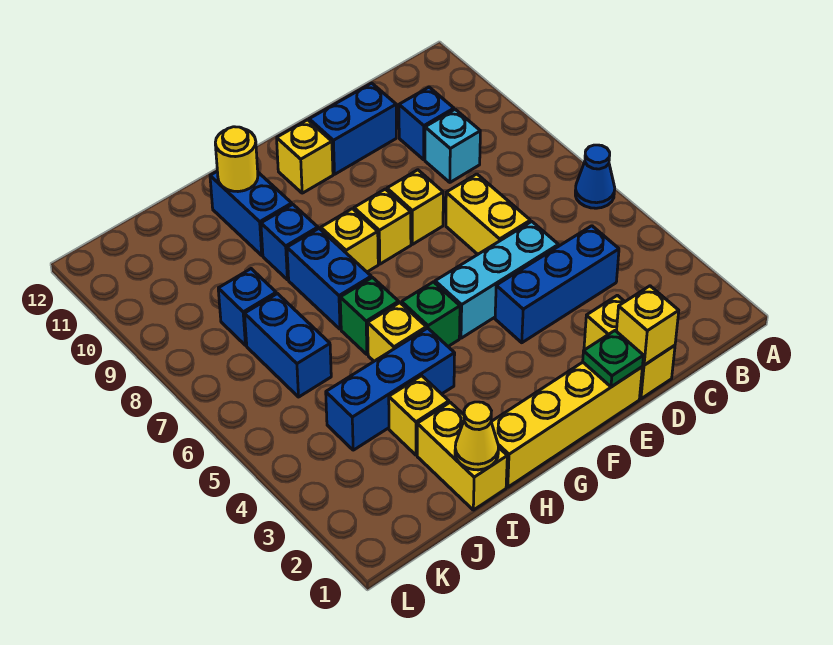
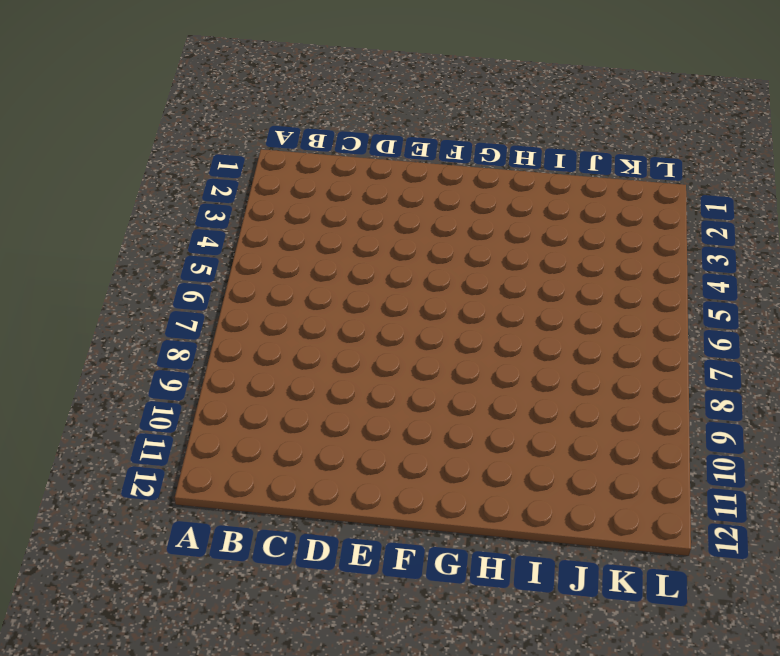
none -> blue 1x1 cone [575,145,615,208]
none -> blue 1x3 brick [495,226,619,343]
none -> cyan 1x1 brick [425,109,480,182]

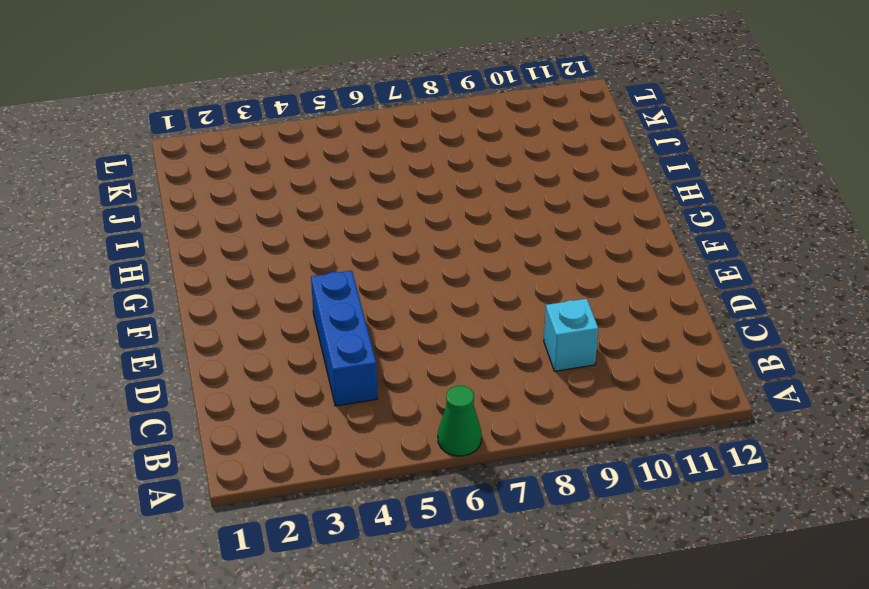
green 1x1 cone [438,386,482,456] -> blue 1x1 cone [575,145,615,208]
none -> blue 1x1 brick [399,87,454,160]
none -> yellow 1x2 brick [584,295,675,399]
none -> cyan 1x3 brick [435,221,558,338]

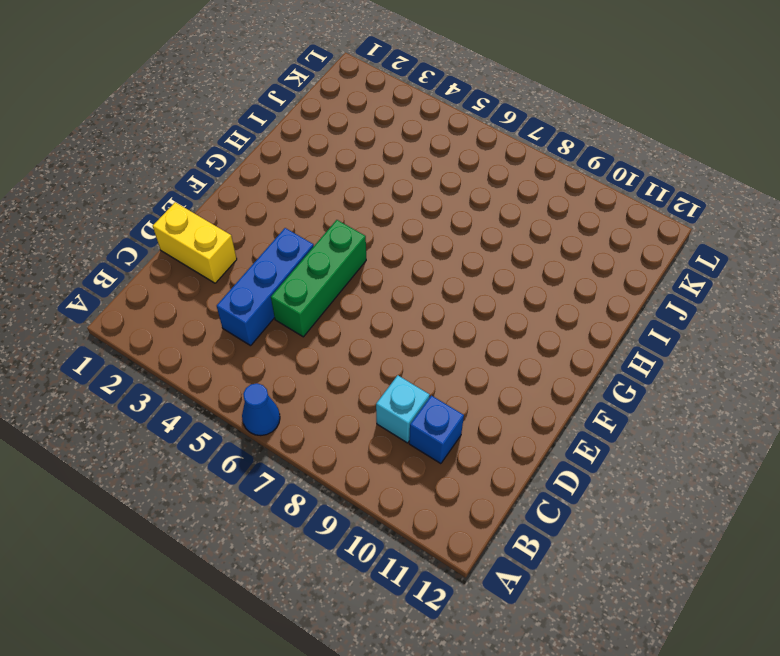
green 1x3 brick [271,220,366,337] -> cyan 1x3 brick [435,221,558,338]
none -> yellow 1x2 brick [446,174,530,254]
none -> blue 1x2 brick [309,83,396,174]
none -> yellow 1x4 brick [491,362,642,487]

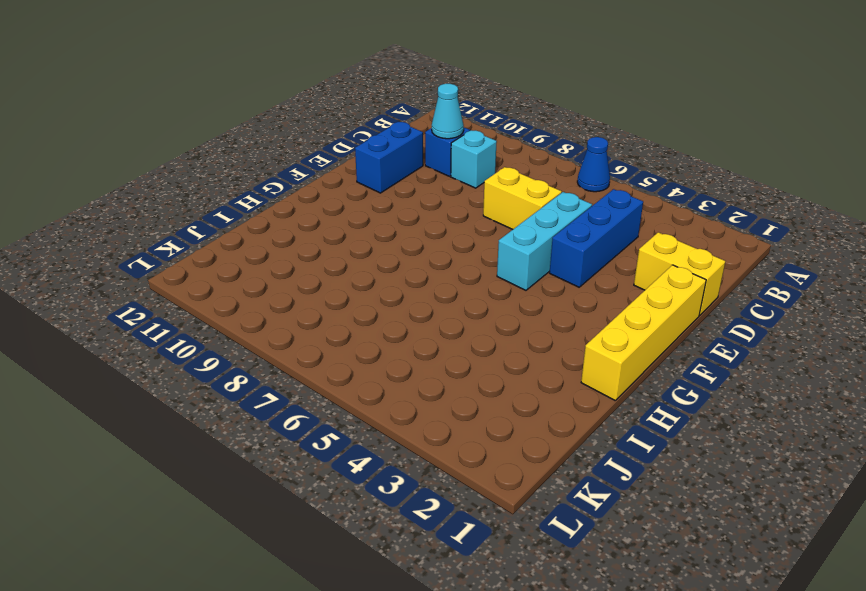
cyan 1x1 cone [432,84,464,139] -> none
none -> yellow 1x1 brick [387,170,443,244]
none -> yellow 1x1 brick [354,189,411,264]
none -> yellow 1x1 brick [277,120,333,193]

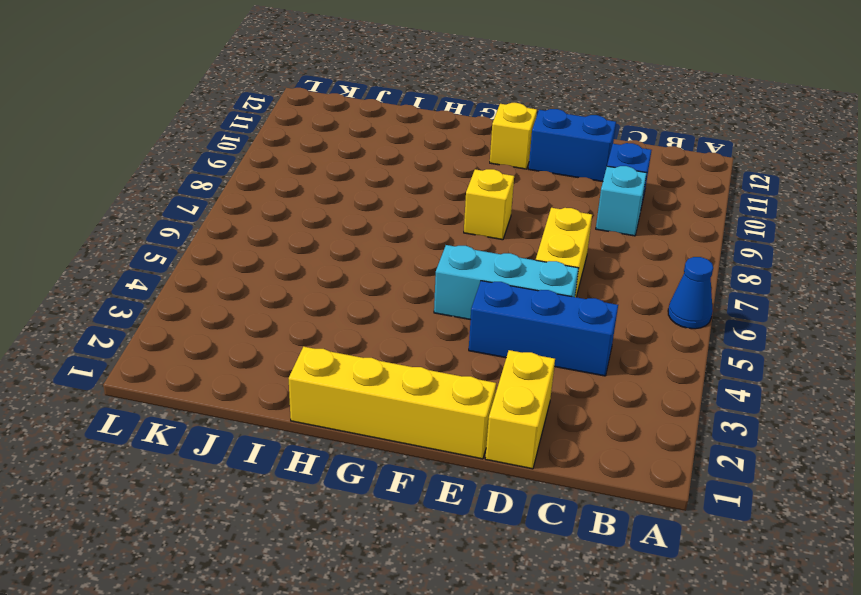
none -> yellow 1x1 brick [387,170,443,244]
none -> green 1x1 brick [402,282,460,346]
none -> yellow 1x1 brick [321,209,378,272]

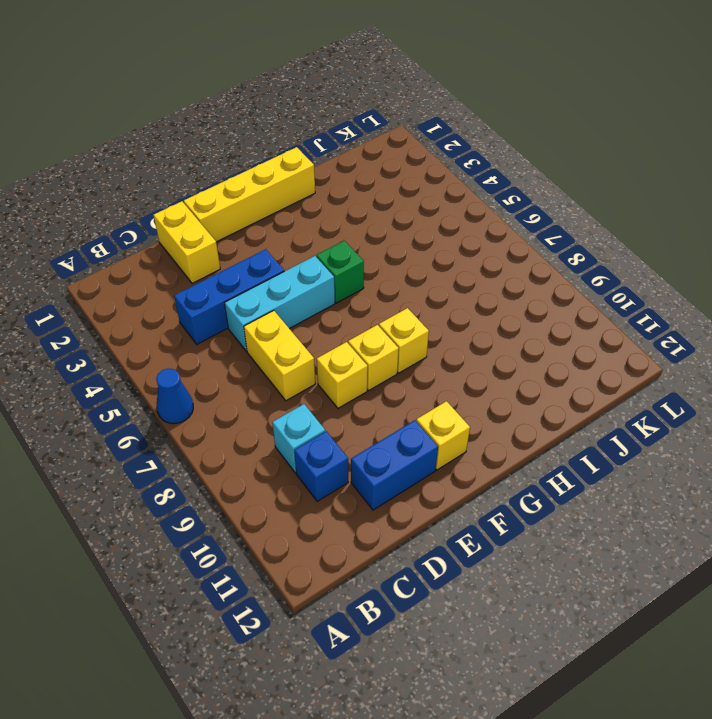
none -> blue 1x3 brick [326,328,455,450]
none -> yellow 1x1 brick [368,303,426,361]
none -> green 1x1 brick [340,278,399,354]

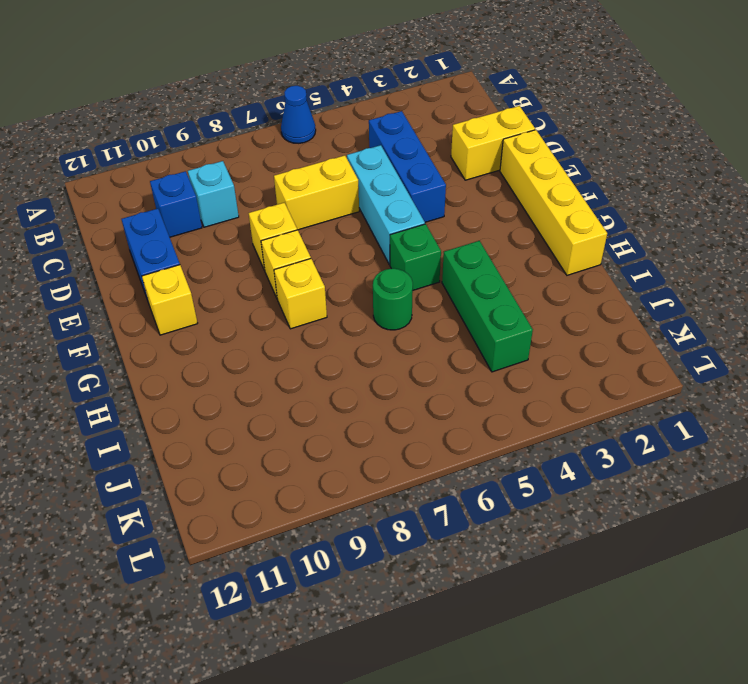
green 1x3 brick [442,241,533,372] -> blue 1x3 brick [326,328,455,450]
green 1x1 round brick [373,268,413,330] -> green 1x1 brick [340,278,399,354]
none -> yellow 1x1 brick [368,303,426,361]
none -> blue 1x2 brick [287,229,371,329]
none -> blue 1x1 brick [261,204,318,280]

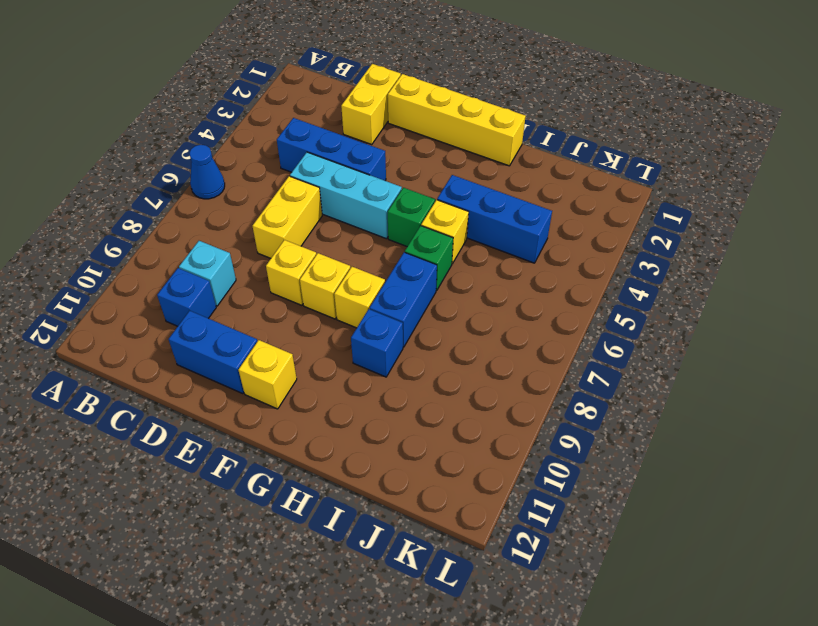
none -> blue 1x2 brick [210,172,292,255]
none -> yellow 1x2 brick [417,402,507,510]
none -> yellow 1x1 brick [389,376,449,455]

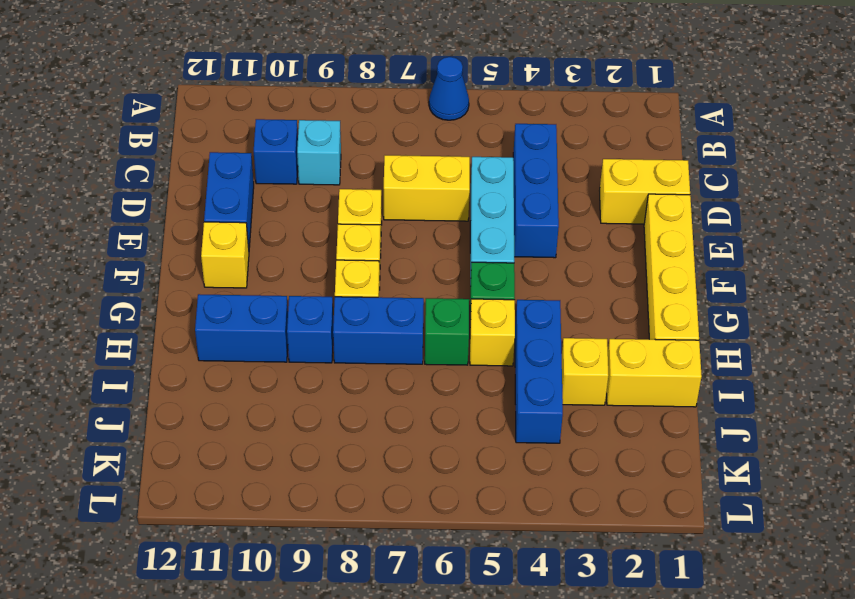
none -> blue 1x2 brick [245,294,331,397]
none -> blue 1x1 brick [218,269,276,345]
none -> yellow 1x1 brick [616,286,679,365]

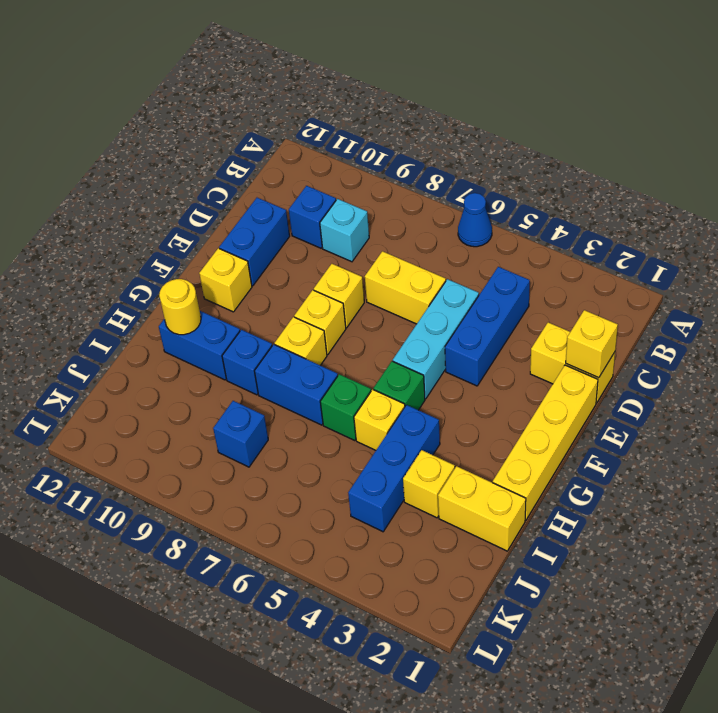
none -> blue 1x2 brick [245,294,331,397]
none -> green 1x1 plate [583,331,644,387]
none -> yellow 1x1 cone [455,402,499,470]

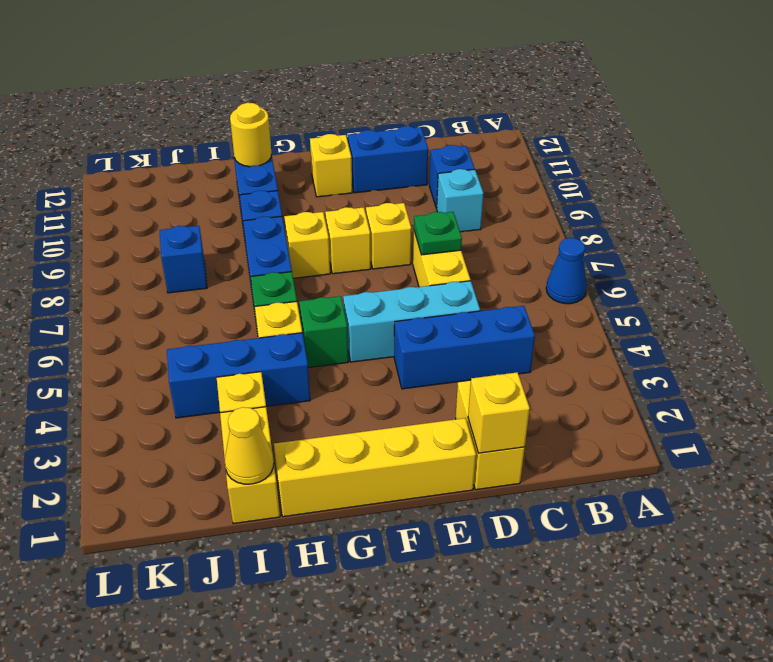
green 1x1 plate [414,212,462,255] -> green 1x1 plate moved to [583,331,644,387]
none -> blue 1x2 brick [245,294,331,397]

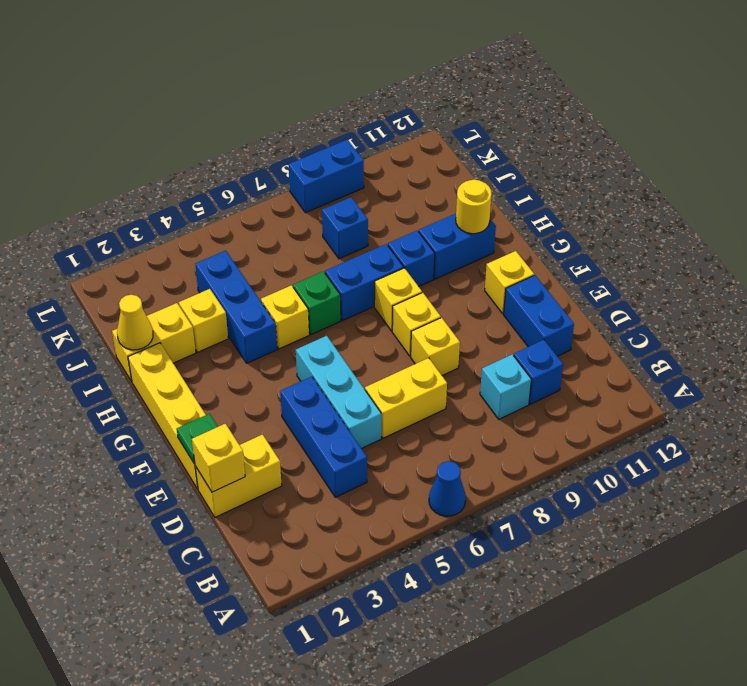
blue 1x2 brick [289,140,364,213] -> blue 1x2 brick moved to [245,294,331,397]
none -> green 1x1 brick [402,282,460,346]

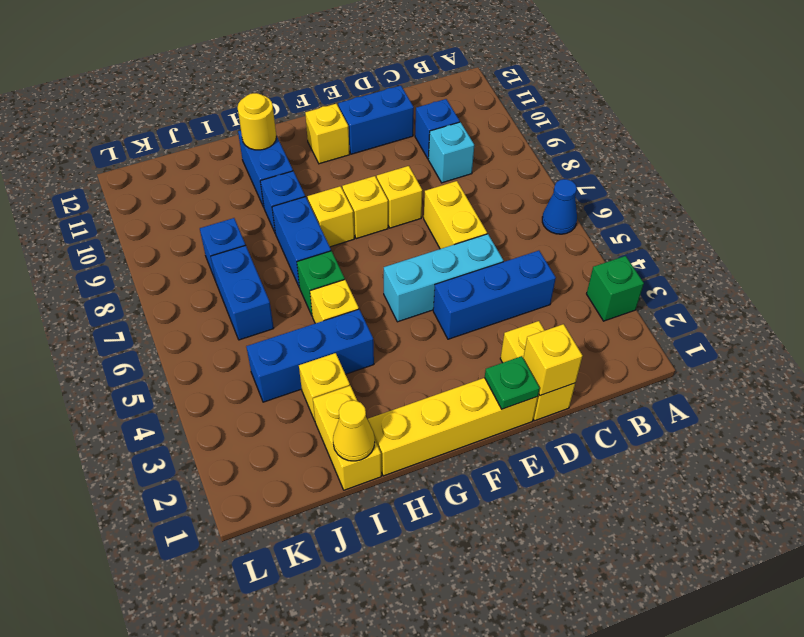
green 1x1 brick [587,256,644,321] -> green 1x1 brick moved to [402,282,460,346]

